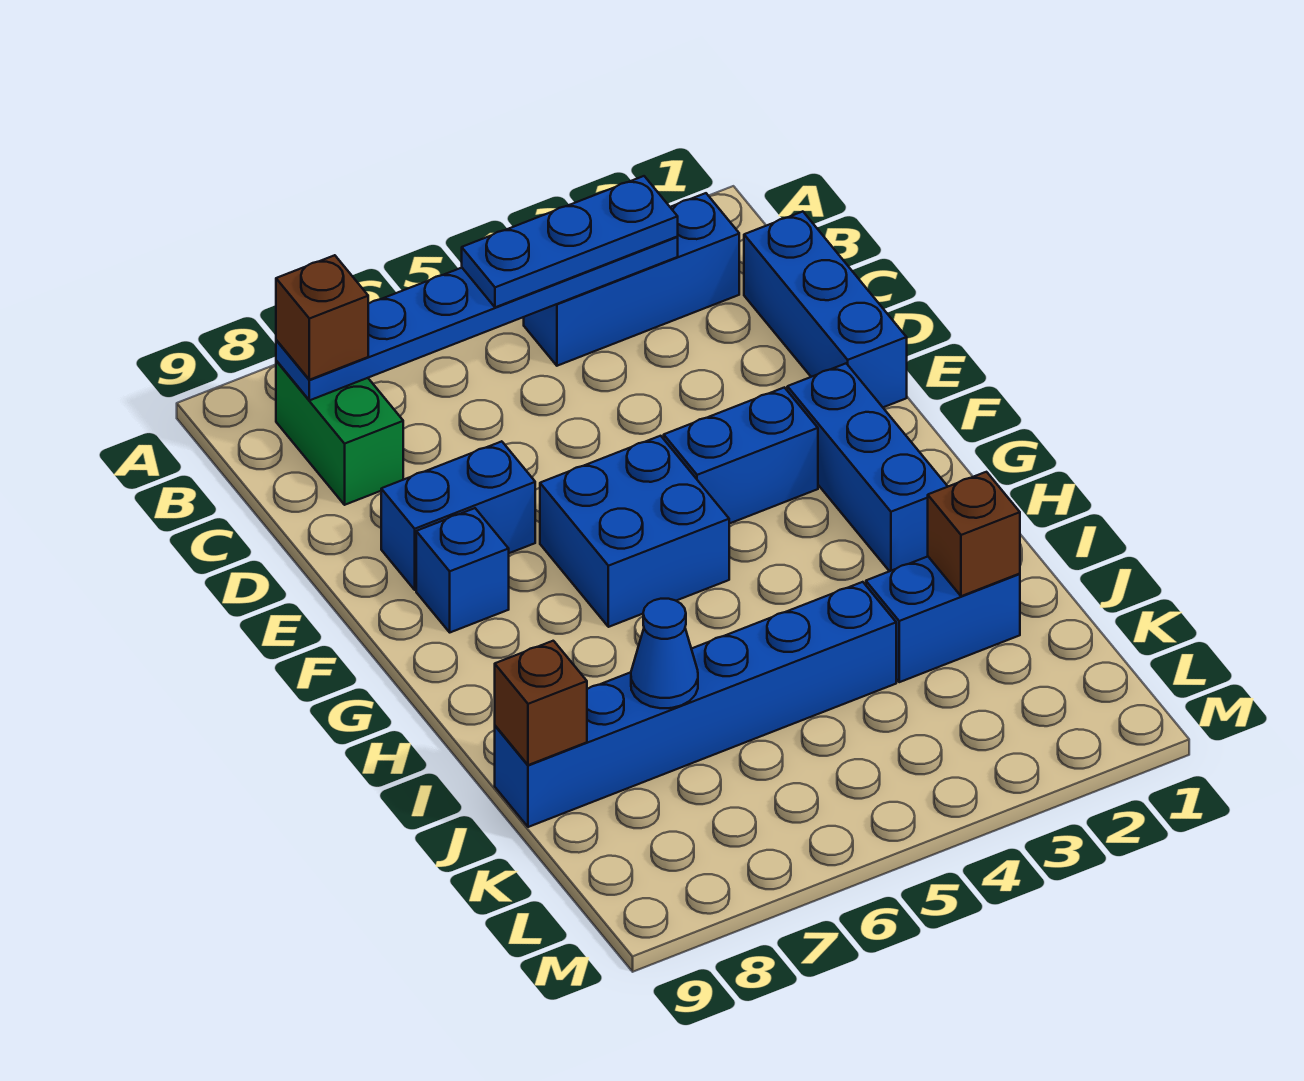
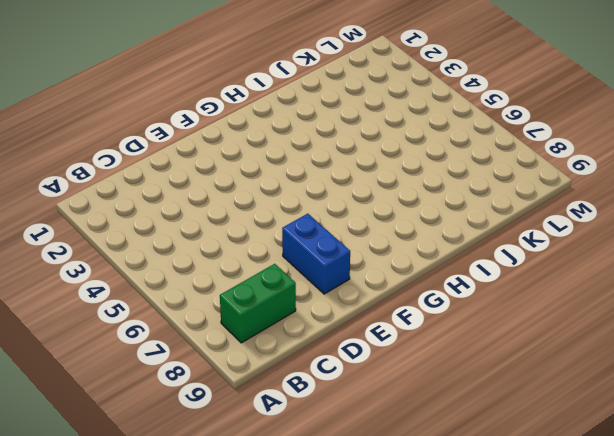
none -> blue 1x3 brick [524,193,739,366]
none -> blue 1x3 brick [744,212,907,407]
none -> blue 1x3 brick [787,363,948,571]

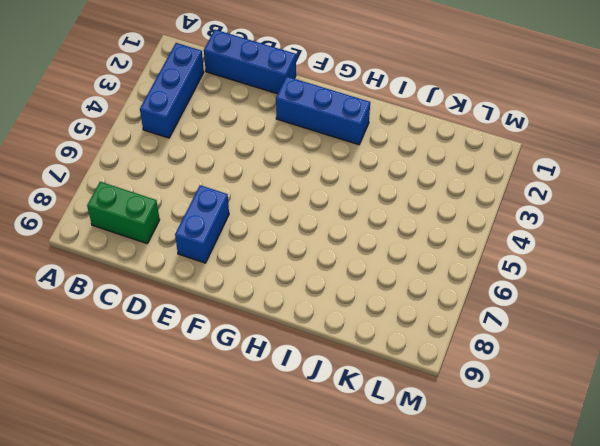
none -> blue 1x2 brick [664,387,818,524]
none -> blue 2x2 brick [540,436,729,627]
none -> blue 1x1 brick [416,508,509,632]

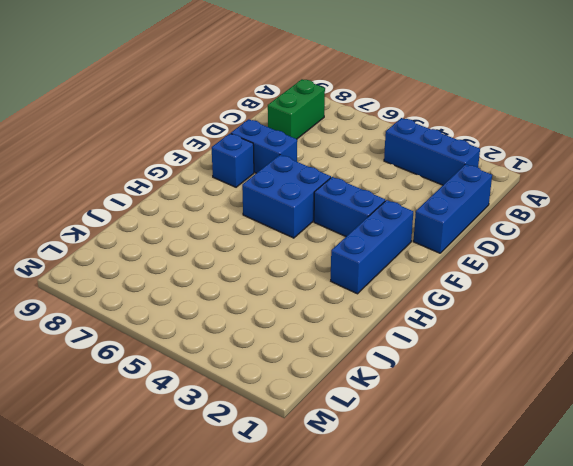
none -> blue 1x2 brick [866,557,1020,682]
none -> blue 1x6 brick [495,582,896,827]
none -> blue 1x6 plate [276,237,678,400]

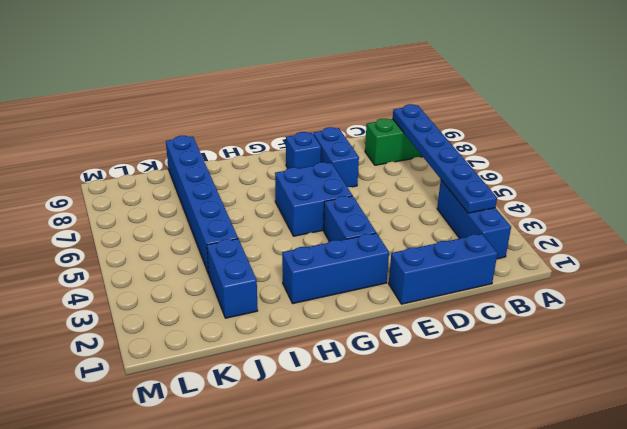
none -> brown 1x1 brick [928,472,1020,596]
none -> blue 1x1 cone [631,599,698,708]
none -> brown 1x1 brick [495,641,587,765]

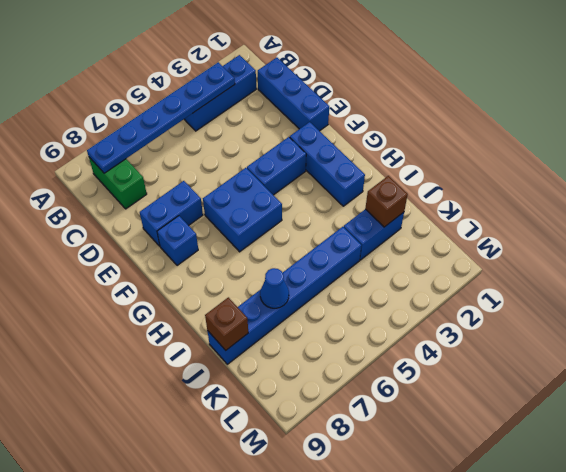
none -> blue 1x3 plate [462,176,678,307]
none -> brown 1x1 brick [276,255,368,380]

